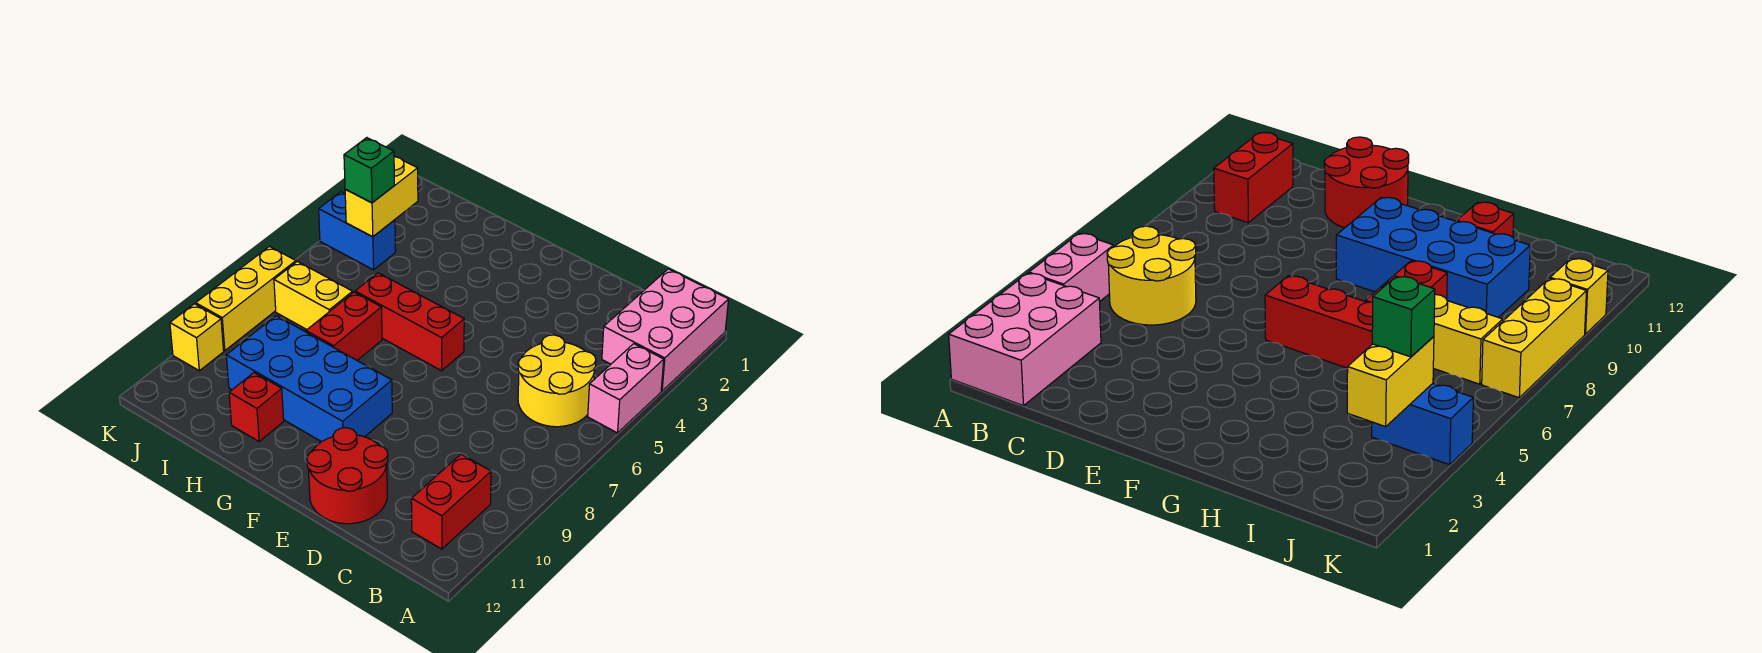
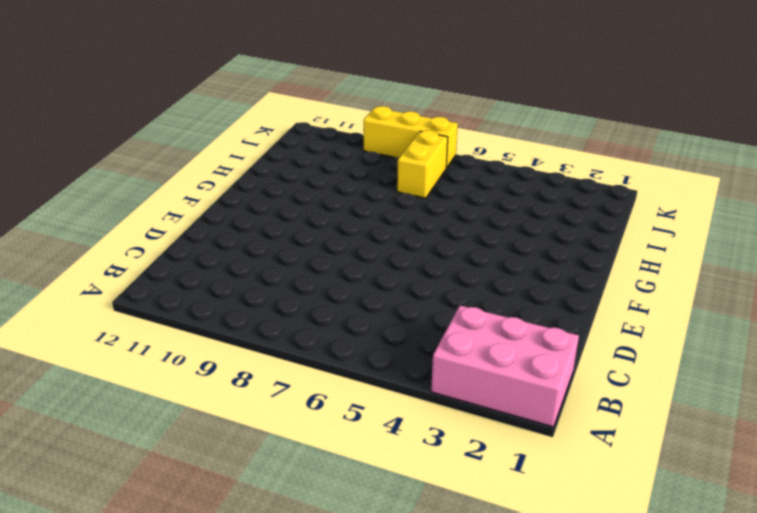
none -> pink 1x2 brick [588,344,664,433]
none -> yellow 2x2 round brick [518,335,596,427]
none -> red 1x2 brick [411,454,491,549]

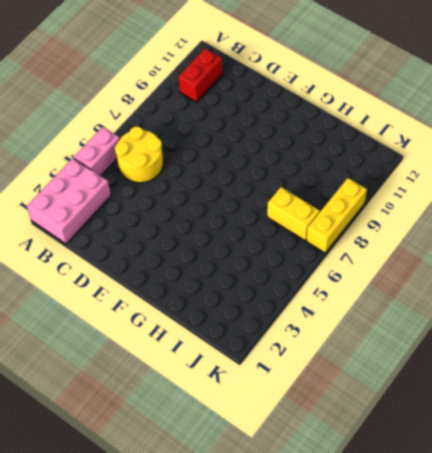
none -> red 2x2 round brick [307,428,388,524]
none -> red 1x3 brick [355,273,464,371]
none -> blue 2x4 brick [226,316,392,442]

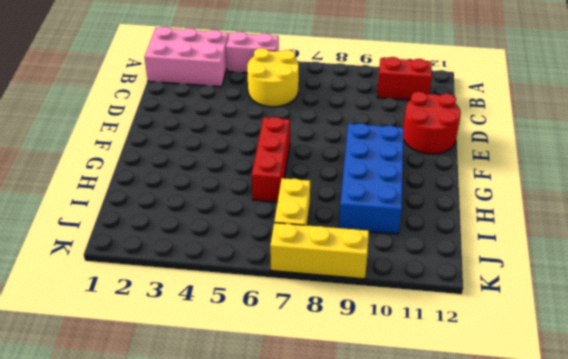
none -> red 1x2 brick [306,292,382,360]
none -> red 1x1 brick [229,373,284,442]
none -> blue 1x2 brick [319,192,396,270]

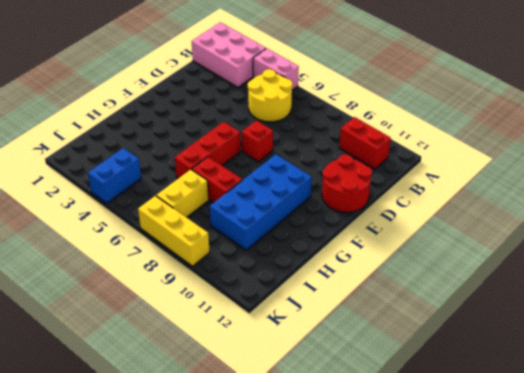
red 1x1 brick [242,121,273,162] -> red 1x1 brick moved to [229,373,284,442]
none -> yellow 1x1 brick [170,304,224,371]
none -> yellow 1x2 brick [345,156,418,237]
none -> green 1x1 brick [344,138,394,203]

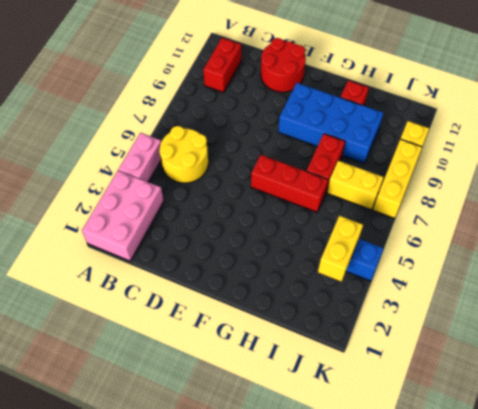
none -> green 1x1 brick [344,138,394,203]

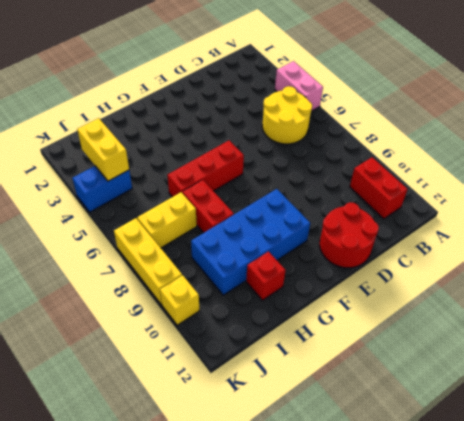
none -> pink 2x3 brick [602,269,729,391]
none -> green 1x1 brick [344,138,394,203]

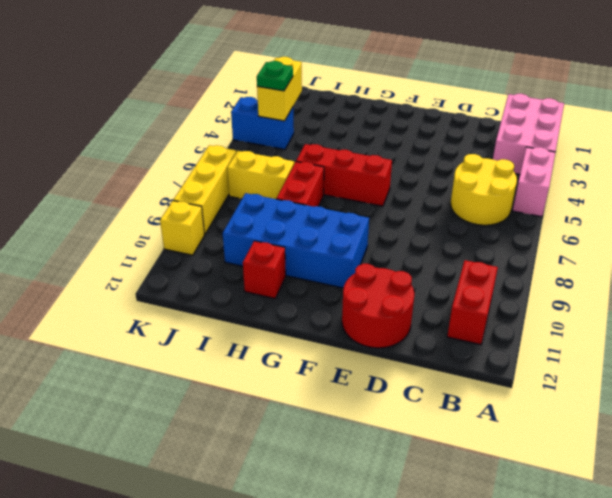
green 1x1 plate [257,61,293,91] -> green 1x1 brick [344,138,394,203]

